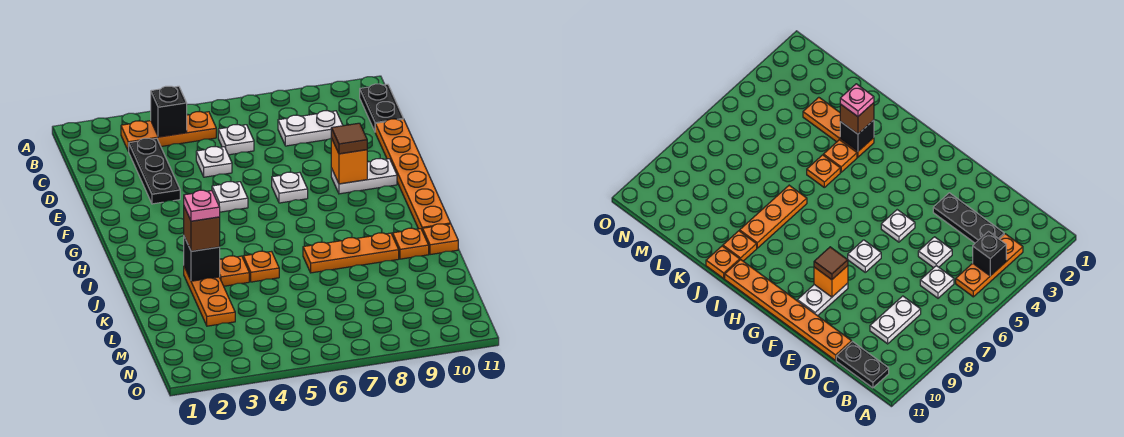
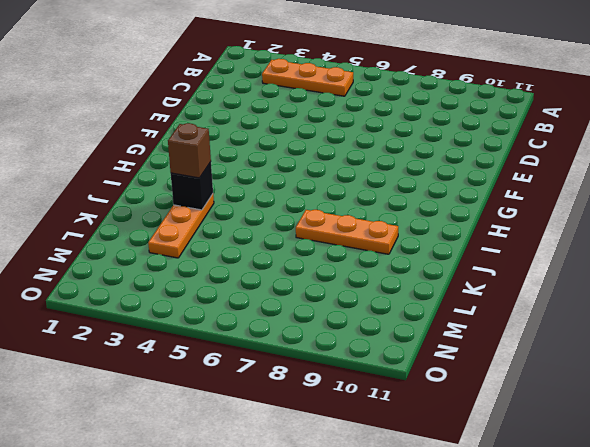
none -> black 1x2 plate [360,84,403,131]
none -> black 1x3 plate [128,138,180,204]
none -> white 1x1 plate [218,125,254,155]

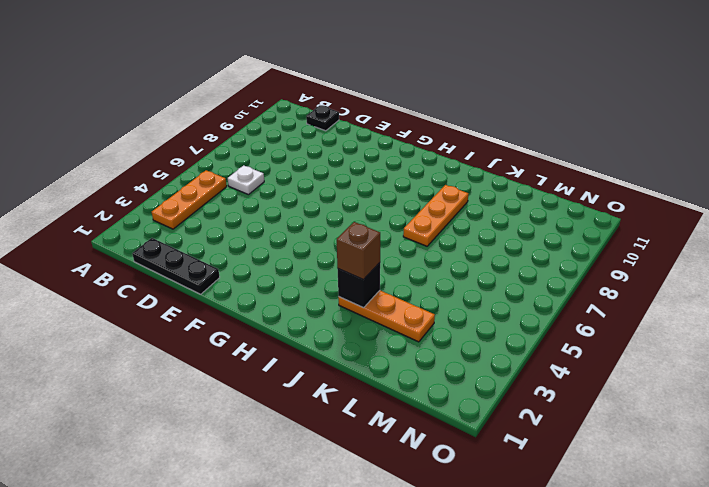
black 1x3 plate [132,238,220,294] -> black 1x3 plate moved to [128,138,180,204]
black 1x1 plate [306,105,339,131] -> black 1x2 plate [360,84,403,131]
none -> white 1x2 plate [278,111,343,146]
none -> white 1x1 plate [196,147,232,177]
none -> orange 1x6 plate [375,119,451,229]

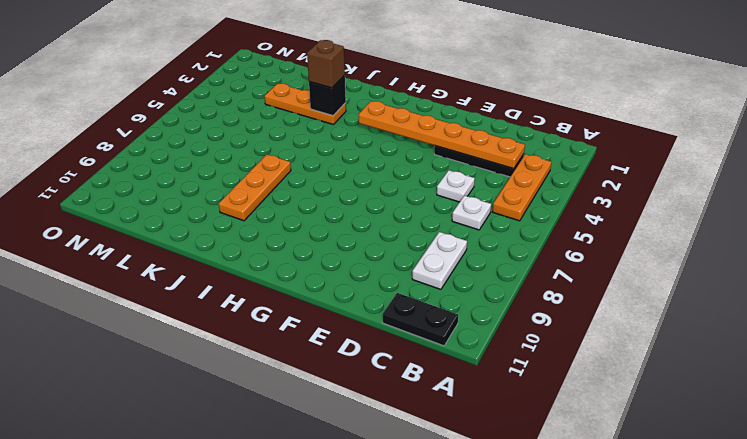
orange 1x6 plate [358,101,525,169] -> orange 1x6 plate moved to [375,119,451,229]
none -> white 1x1 plate [212,182,248,212]
none -> white 1x1 plate [272,172,308,203]
none -> white 1x2 plate [331,159,397,194]

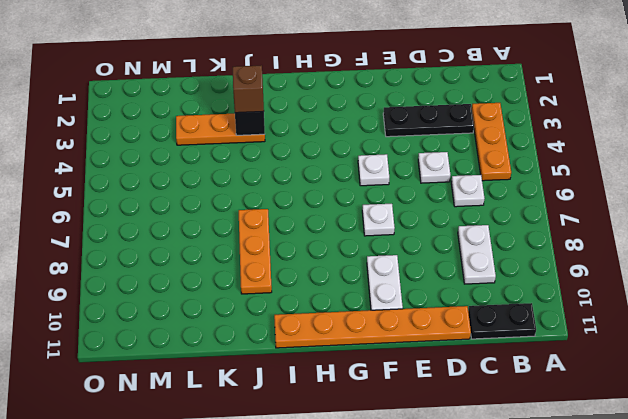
none -> orange 1x1 plate [220,256,249,286]
none -> orange 1x1 plate [243,251,279,282]
none -> orange 1x1 plate [393,228,429,259]

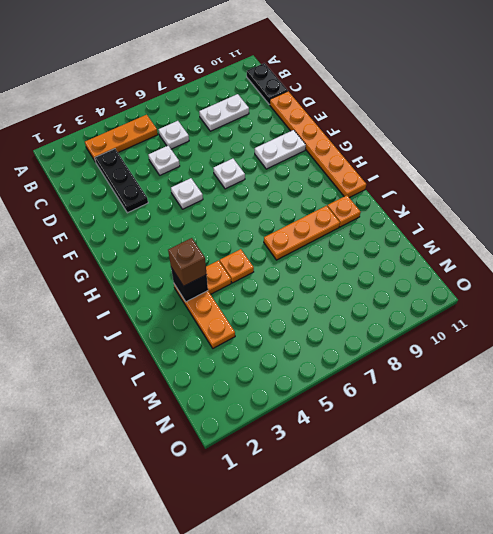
none -> orange 1x1 plate [422,224,458,255]
none -> black 1x1 brick [151,86,187,137]
none -> orange 1x1 brick [331,138,367,184]

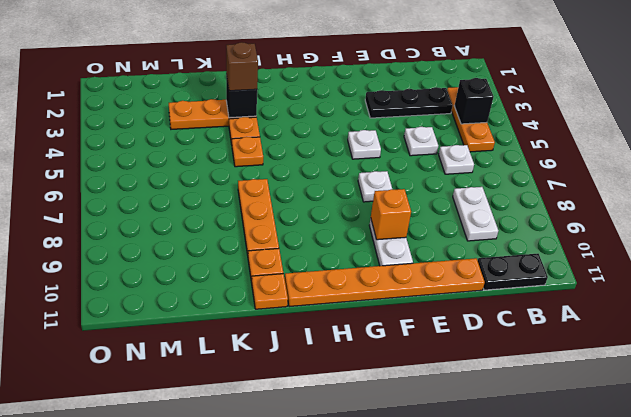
none -> brown 1x1 tile [331,123,367,154]
none -> pink 1x1 plate [184,190,220,221]

